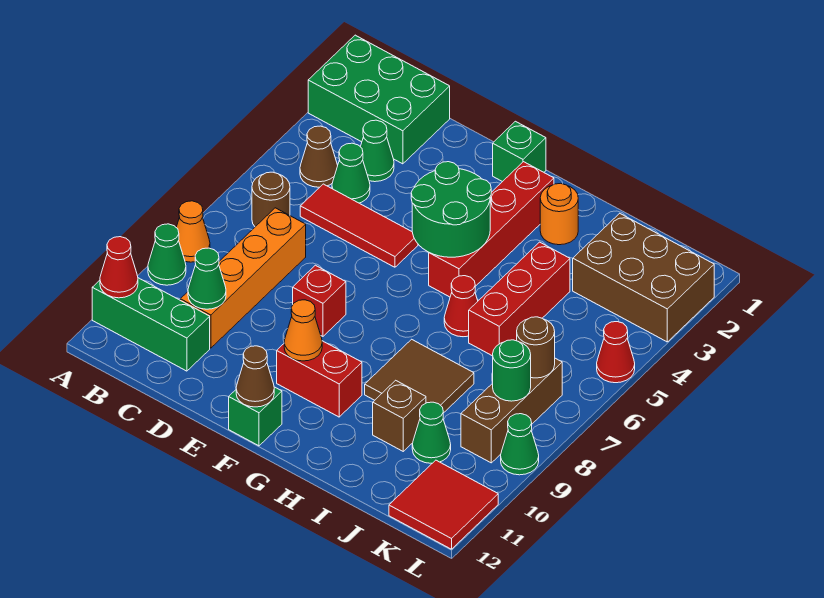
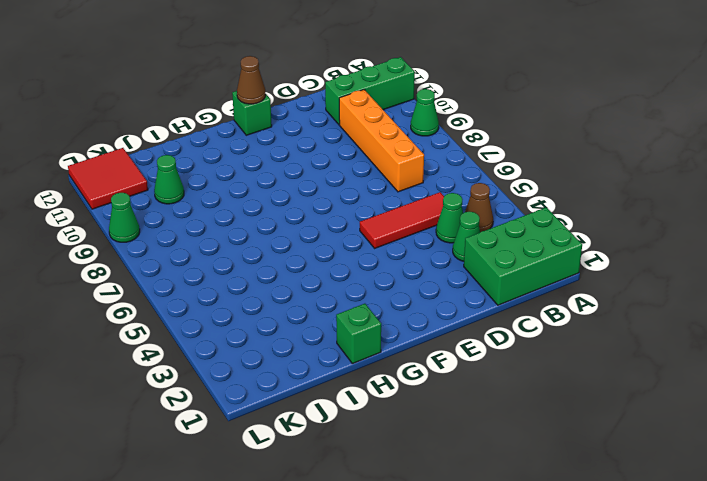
green 1x1 brick [336,304,381,364] -> green 1x1 brick moved to [493,121,546,182]
none -> orange 1x1 cone [176,201,210,262]
none -> brown 1x1 round brick [252,172,290,227]
none -> red 1x1 brick [293,265,346,336]
none -> red 1x2 brick [277,341,362,417]

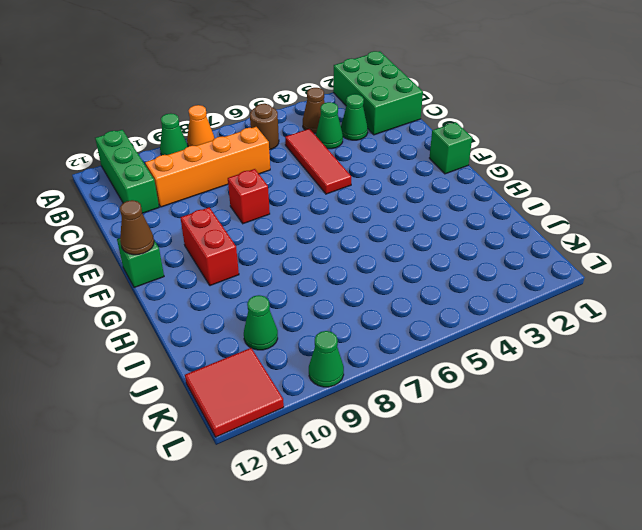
none -> red 1x4 brick [429,162,554,297]
none -> orange 1x1 round brick [540,183,578,245]
none -> red 1x1 cone [444,276,478,337]
none -> brown 2x2 tile [365,339,474,413]

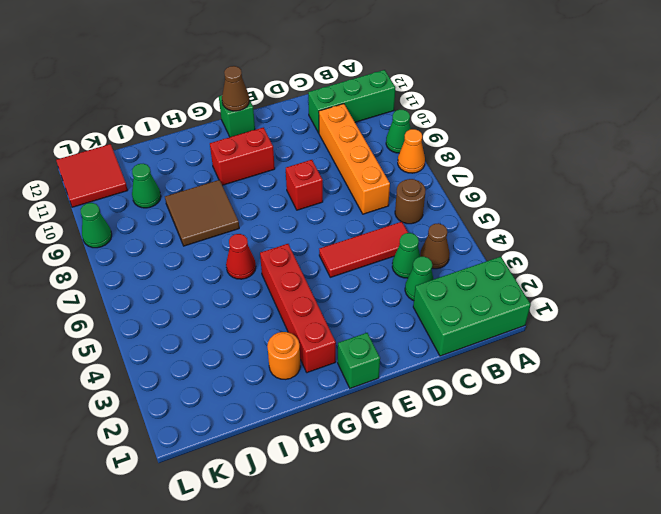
none -> red 1x3 brick [469,242,570,356]
none -> brown 1x1 brick [373,380,426,451]
none -> brown 2x3 brick [573,213,714,342]
none -> brown 1x3 brick [461,358,562,463]

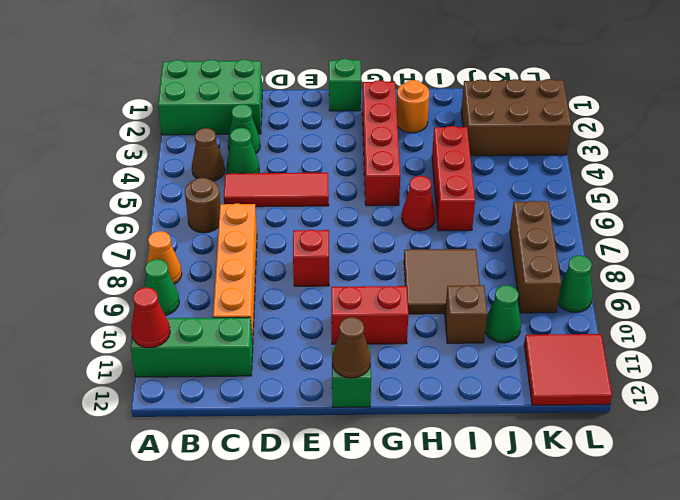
none -> red 1x1 cone [597,322,635,383]
none -> green 1x1 cone [188,248,226,309]
none -> green 2x2 round brick [411,162,491,257]
none -> orange 1x1 cone [284,300,322,361]

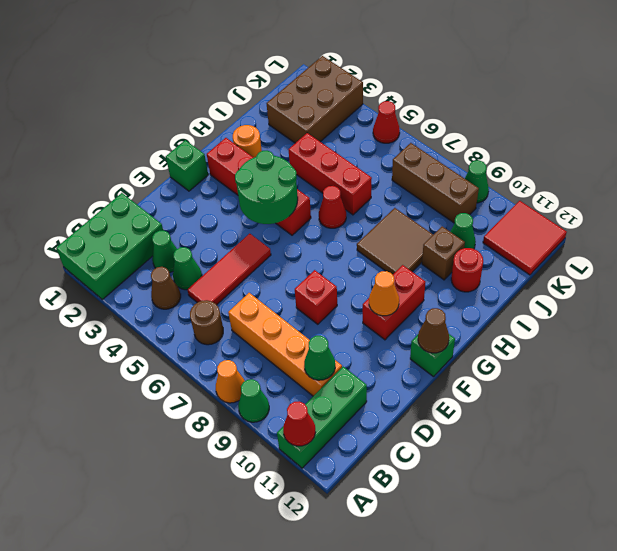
red 1x1 round brick [451,248,483,292] -> none
none -> brown 1x1 round brick [517,317,555,378]
none -> green 1x1 round brick [493,340,531,401]

